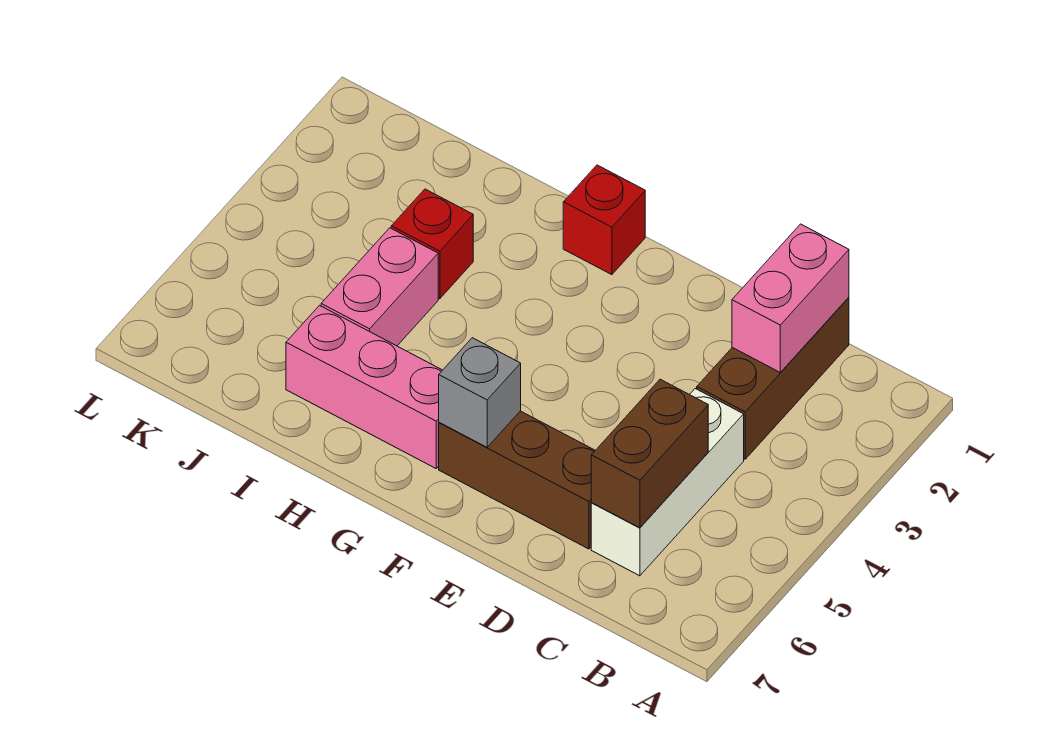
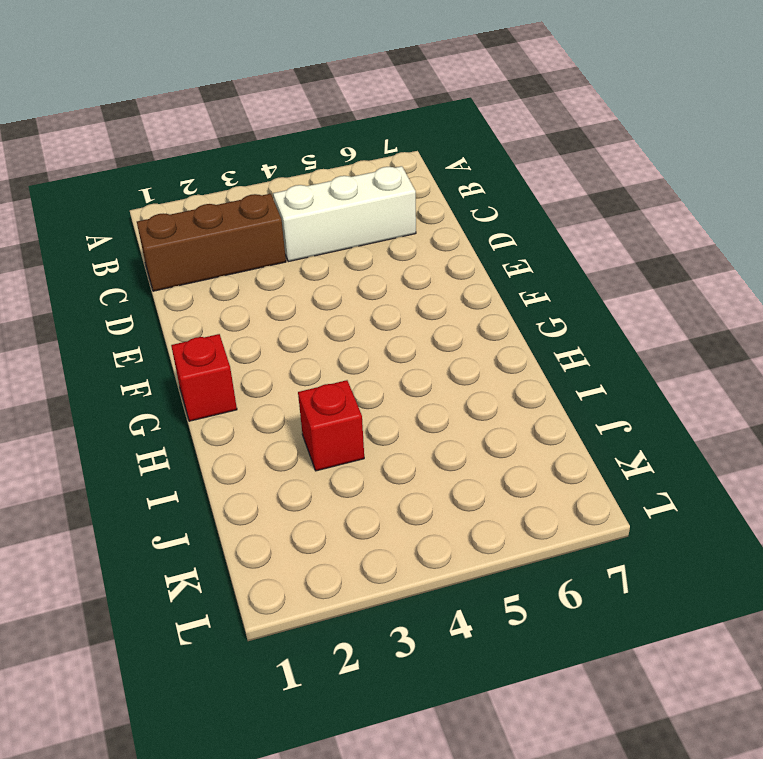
none -> brown 1x3 brick [439,411,595,549]
none -> pink 1x3 brick [286,305,442,468]

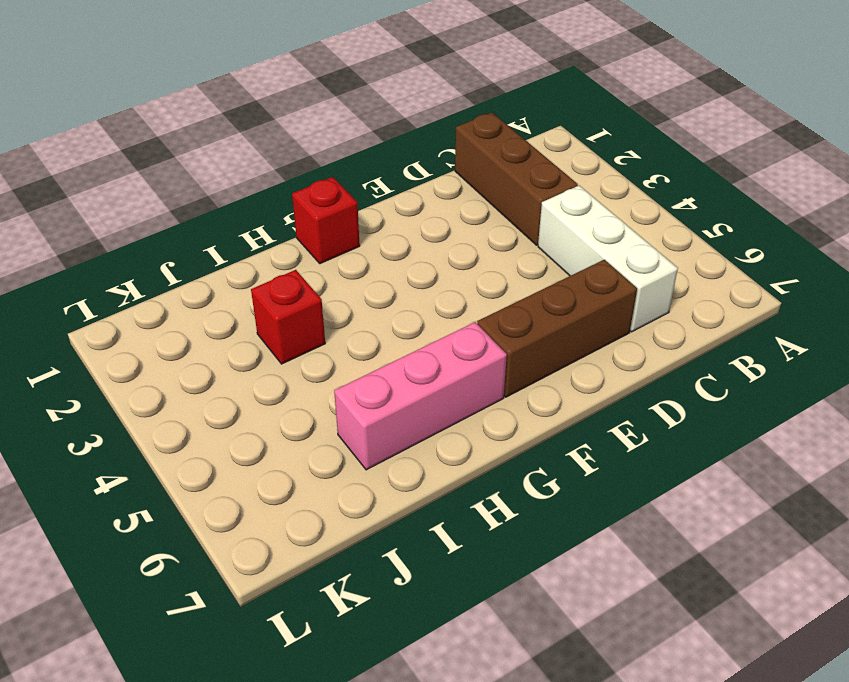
none -> pink 1x2 brick [321,228,438,346]
none -> pink 1x2 brick [732,224,849,373]

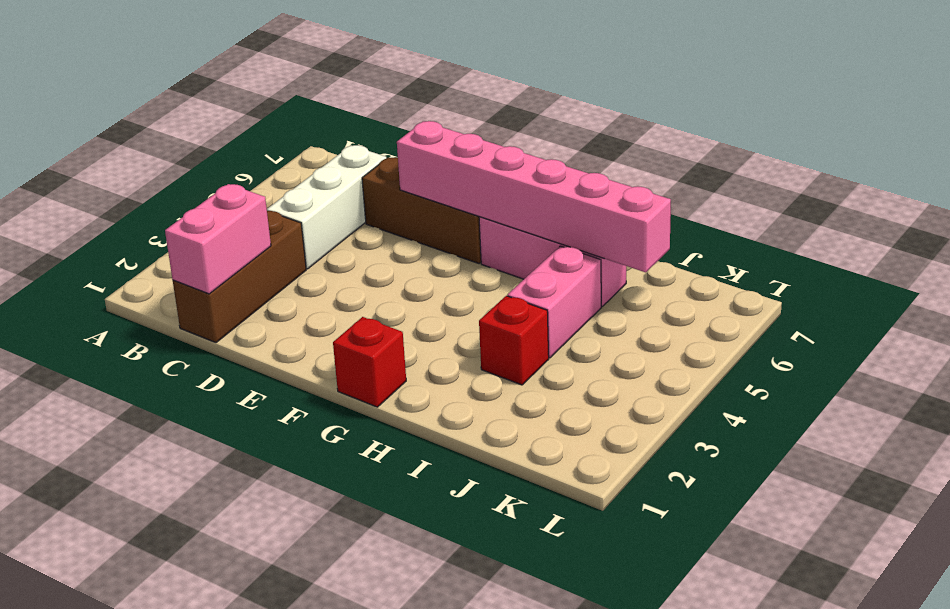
pink 1x6 brick [397,121,671,272] -> grey 1x1 brick [439,338,521,447]
none -> brown 1x2 brick [591,379,708,528]

